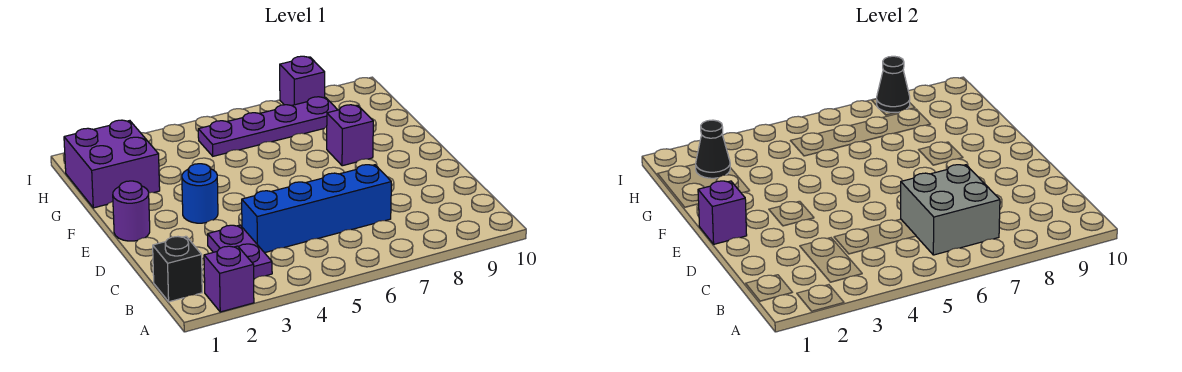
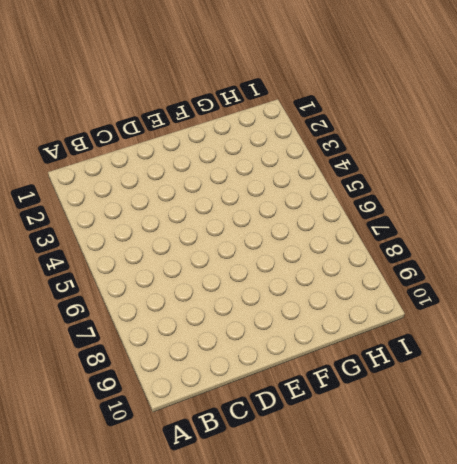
none -> purple 1x1 brick [204,246,254,312]
none -> black 1x1 brick [153,236,202,302]
none -> purple 1x2 plate [208,225,272,279]

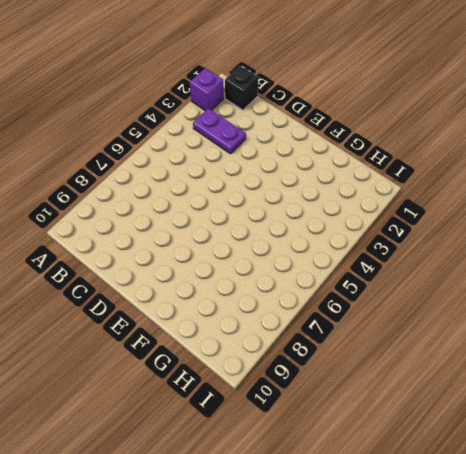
none -> blue 1x4 brick [242,165,391,253]
none -> purple 1x1 round brick [113,181,150,241]
none -> blue 1x1 round brick [182,164,218,223]

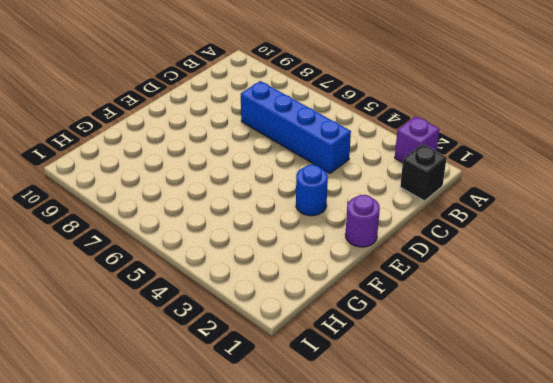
none -> purple 1x2 plate [208,225,272,279]
none -> purple 1x1 brick [327,105,373,166]
none -> purple 2x2 brick [64,120,160,208]

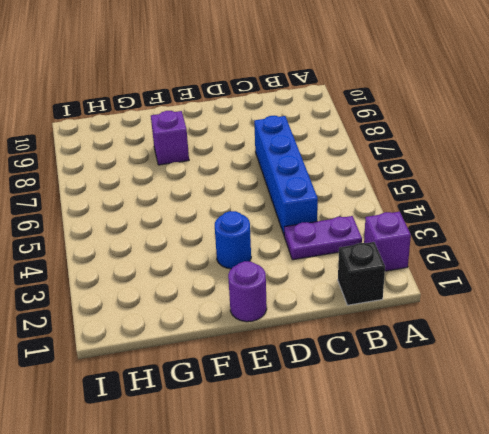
none -> purple 2x2 brick [64,120,160,208]
none -> purple 1x4 plate [198,97,337,156]
none -> purple 1x1 brick [280,56,325,106]

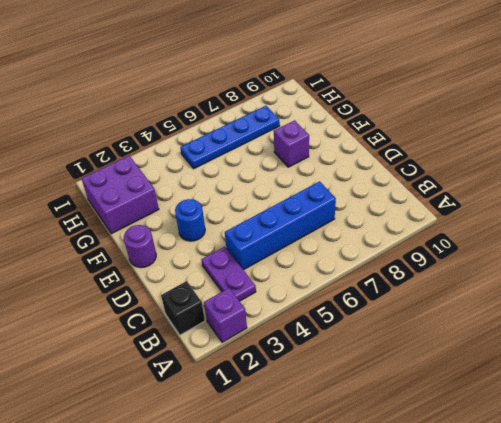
blue 1x4 plate [180,106,280,169] -> purple 1x4 plate [198,97,337,156]
none -> purple 1x1 brick [280,56,325,106]
none -> grey 2x2 brick [901,165,1000,255]
none -> purple 1x1 brick [698,181,747,244]

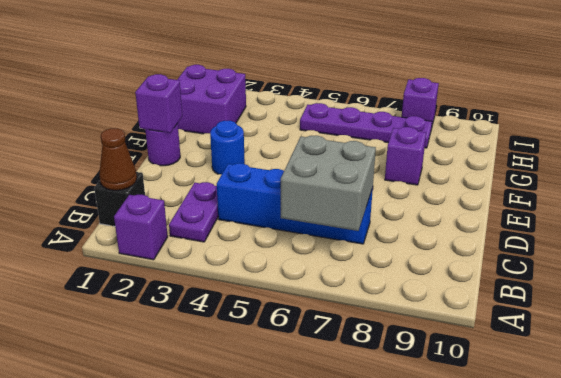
brown 1x1 cone [99,128,137,190] -> none
none -> black 1x1 cone [696,120,730,178]
none -> black 1x1 cone [877,56,910,112]

